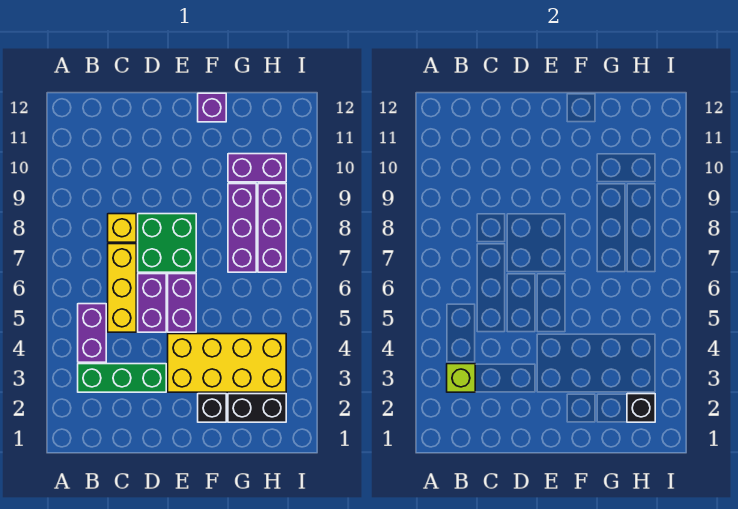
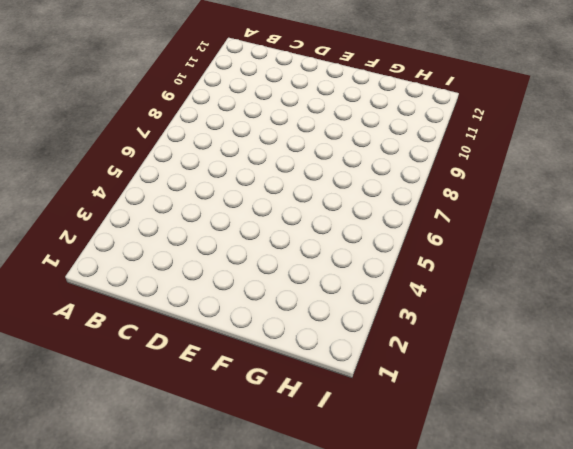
none -> green 1x3 brick [78,364,166,392]
none -> purple 1x2 brick [78,304,106,362]
none -> yellow 1x3 brick [108,244,136,332]

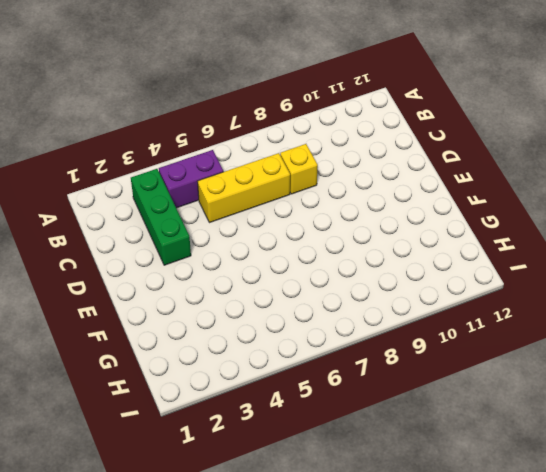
none -> purple 1x2 brick [138,274,166,332]
none -> green 2x2 brick [138,214,196,272]
none -> yellow 2x4 brick [168,334,286,392]

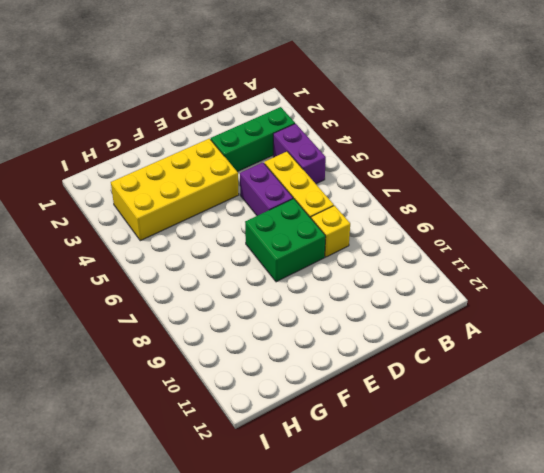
none -> purple 1x2 brick [168,274,196,332]
none -> black 1x1 brick [198,394,226,422]
none -> purple 1x1 brick [198,93,226,122]

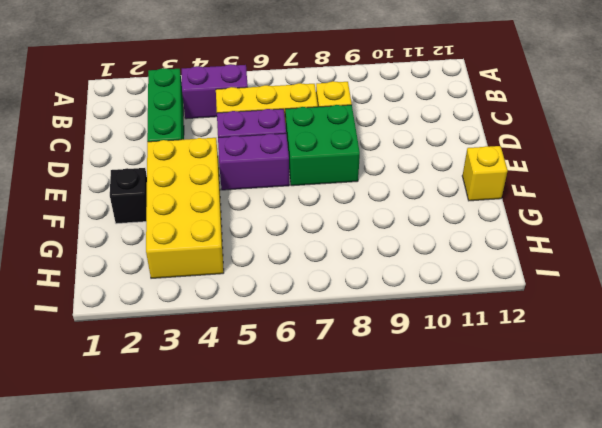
yellow 1x1 brick [462,146,508,201] -> purple 1x1 brick [198,93,226,122]
none -> black 1x2 brick [228,394,286,422]
none -> purple 1x3 brick [228,184,256,272]
none -> purple 1x2 brick [228,154,286,182]

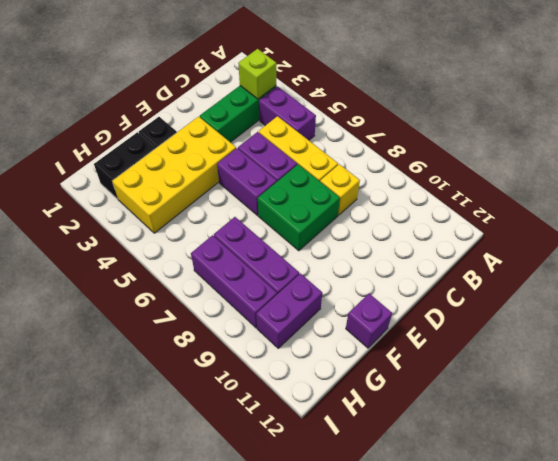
none -> black 1x1 brick [627,394,655,422]

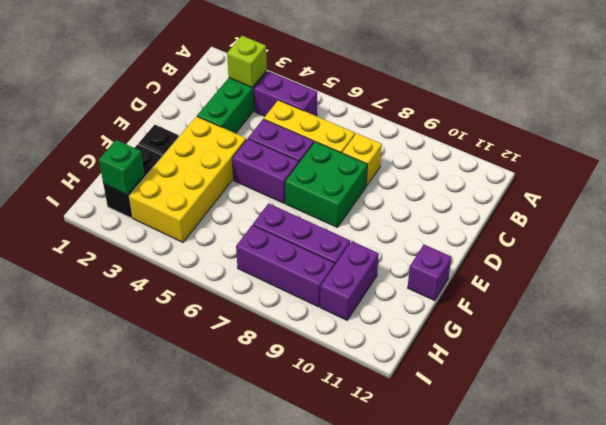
green 1x1 brick [99,140,144,195] -> black 1x1 brick [627,394,655,422]

